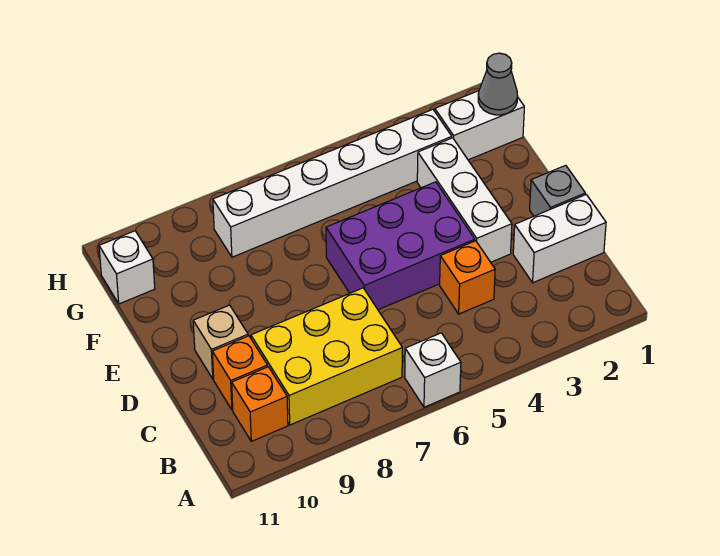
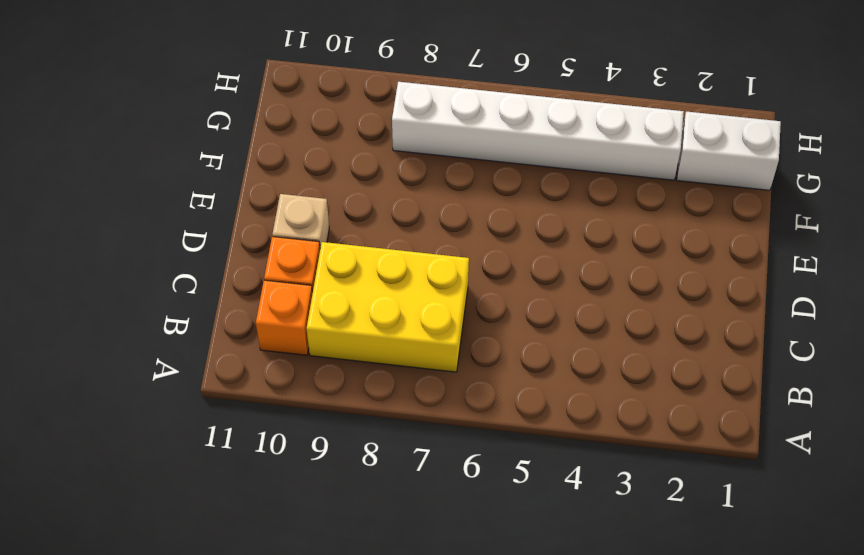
none -> white 1x1 brick [405,333,461,407]
none -> white 1x2 brick [513,195,606,283]
none -> orange 1x1 brick [440,241,495,314]

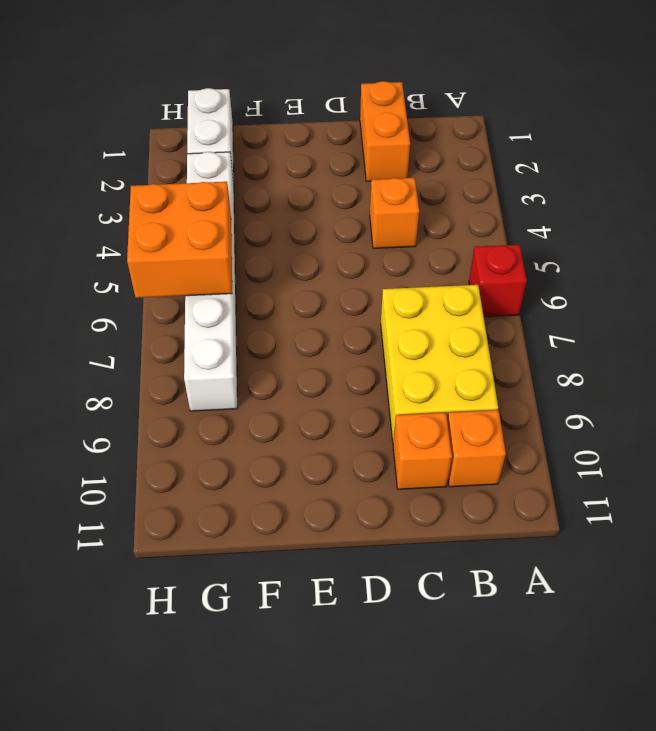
red 1x1 brick [469,245,527,317] -> white 1x1 brick [405,333,461,407]
orange 1x2 brick [360,81,410,181] -> white 1x2 brick [513,195,606,283]
orange 2x2 brick [127,182,232,298] -> none
none -> grey 1x1 brick [530,165,585,216]
none -> white 1x3 brick [417,138,512,262]
none -> purple 2x3 brick [326,182,475,310]

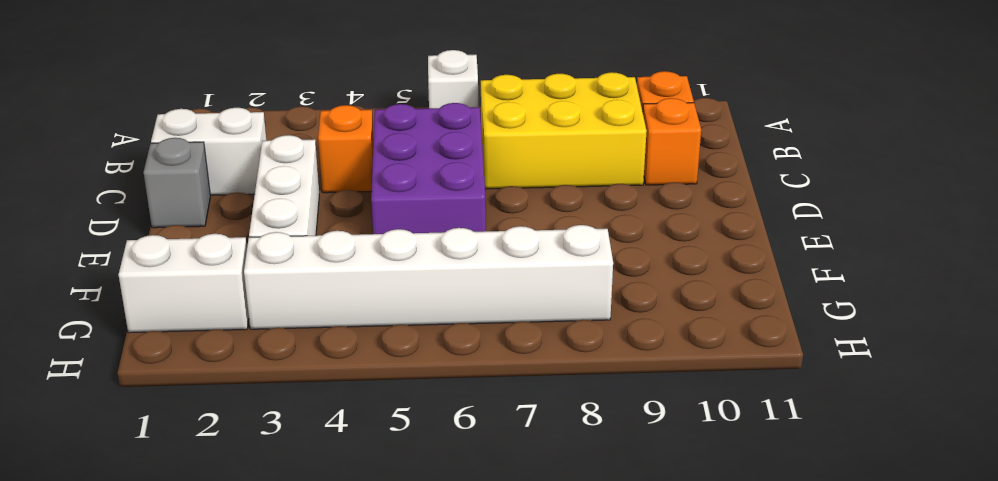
purple 2x3 brick [371,103,486,234] -> purple 2x3 brick turned to [326,182,475,310]
none -> tan 1x1 brick [193,305,248,379]
none -> white 1x1 brick [99,231,155,304]
none -> grey 1x1 cone [478,53,518,115]

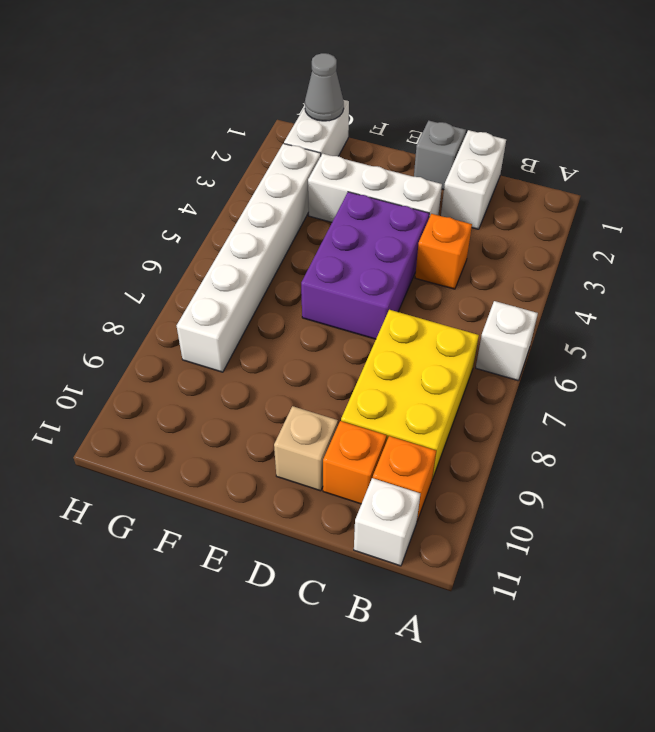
white 1x1 brick [354,478,420,566] -> white 1x1 brick moved to [99,231,155,304]

